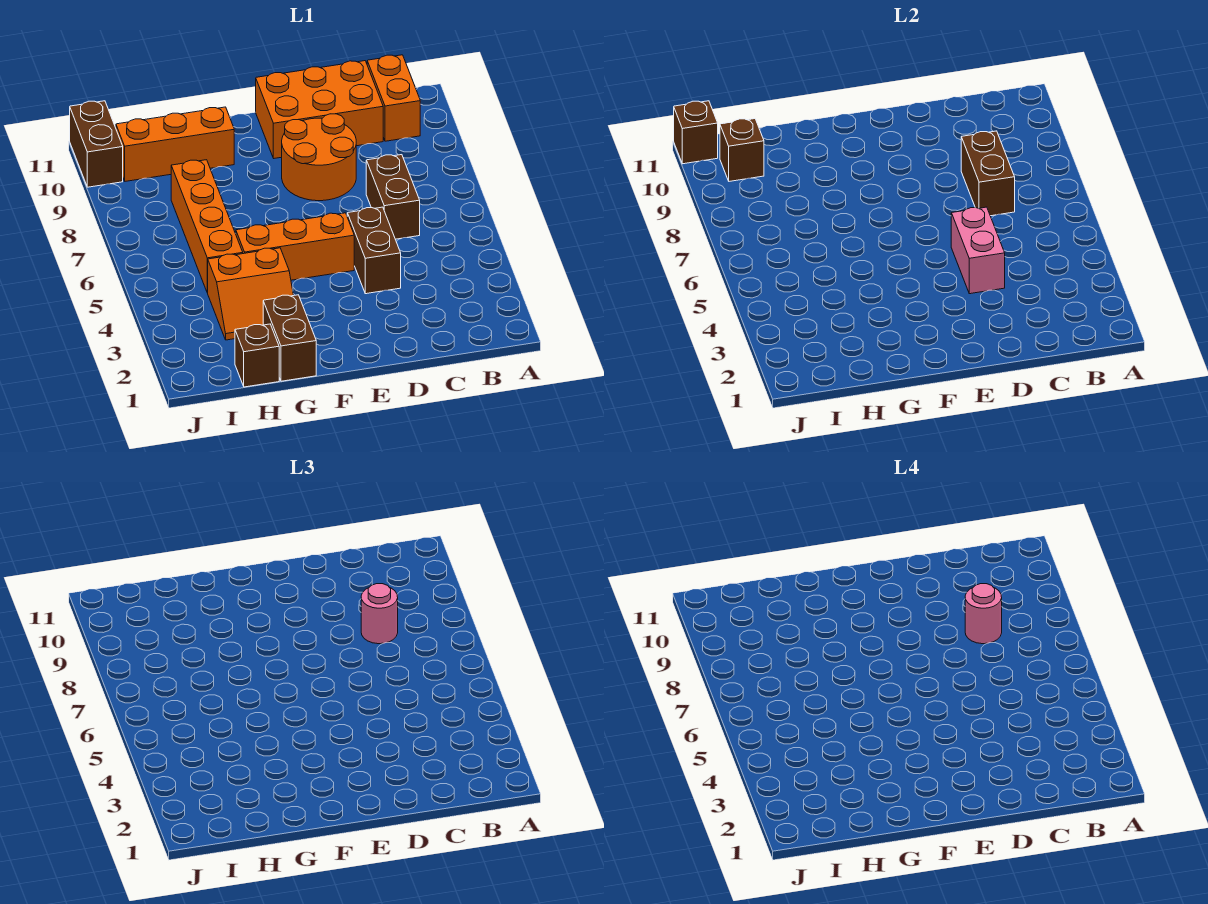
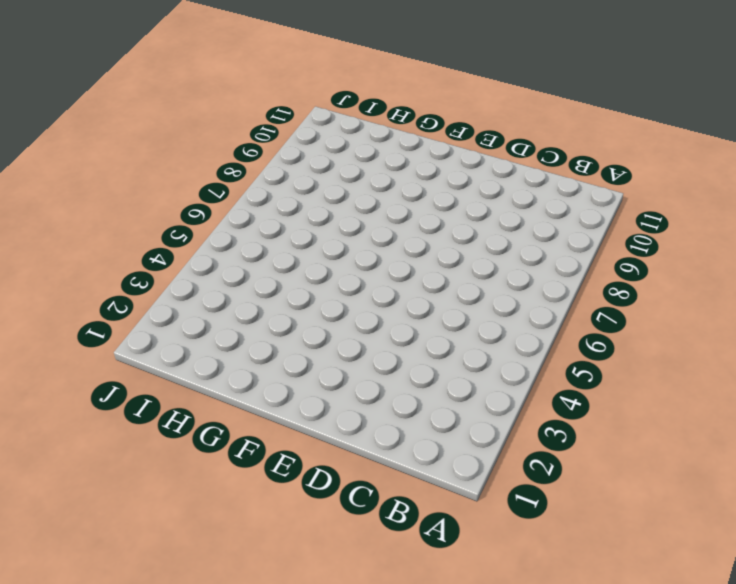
none -> orange 1x2 brick [367,55,420,141]
none -> brown 1x2 brick [366,155,420,239]
none -> orange 2x3 brick [256,61,383,158]

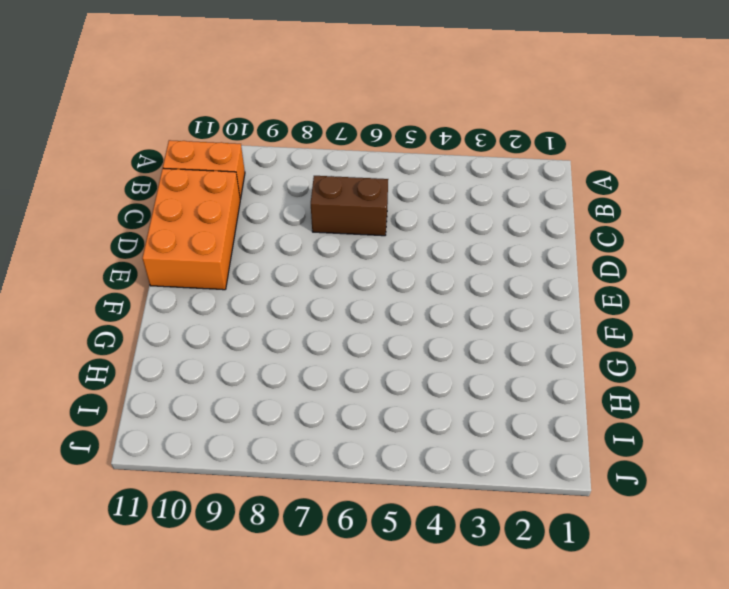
none -> brown 1x2 brick [347,207,401,294]
none -> orange 2x2 round brick [282,114,356,201]
none -> orange 1x3 brick [236,213,354,280]

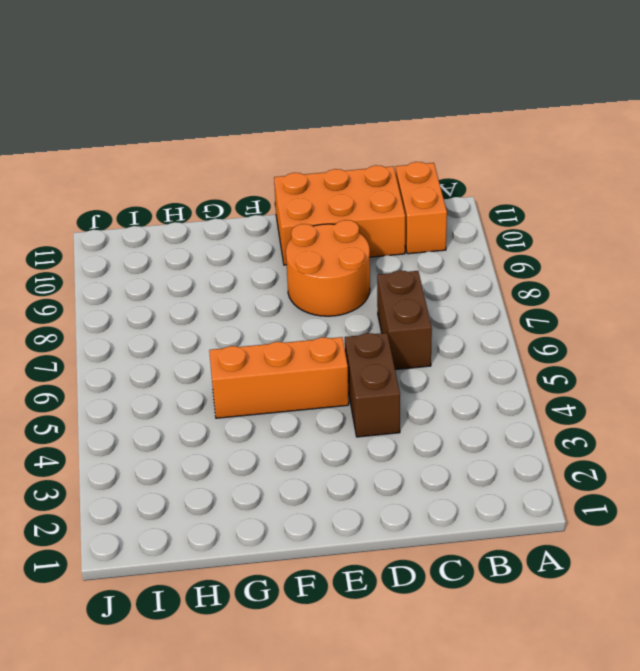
none -> brown 1x2 brick [263,295,316,381]
none -> orange 2x2 slope [208,248,294,340]
none -> orange 1x3 brick [116,107,234,181]

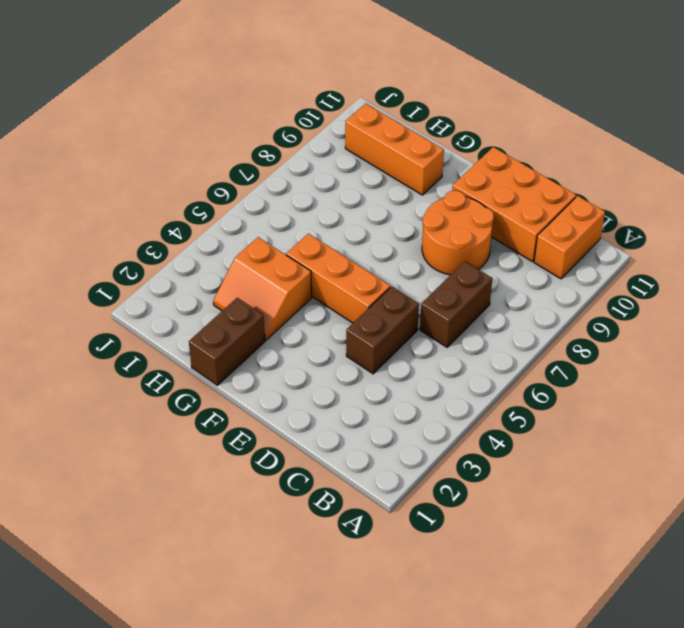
none -> brown 1x1 brick [235,324,279,387]
none -> orange 1x4 brick [171,160,243,293]
none -> brown 1x2 brick [70,101,123,187]

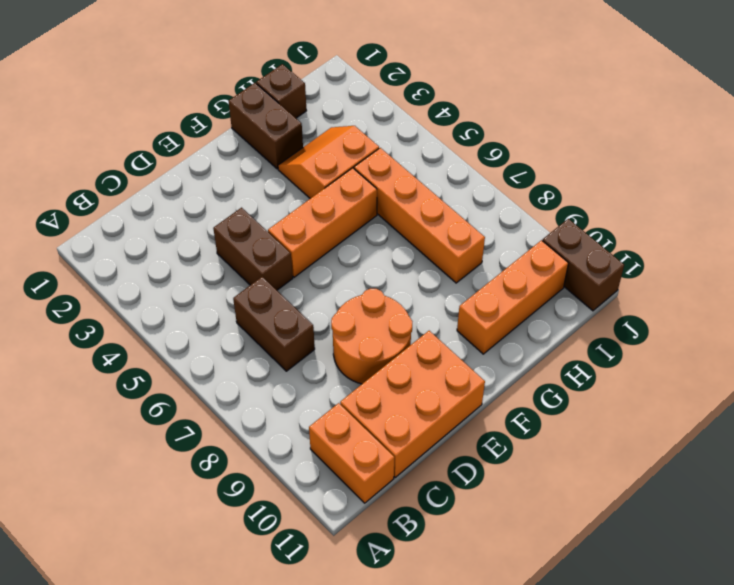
none -> brown 1x2 brick [961,131,1015,216]
none -> pink 1x2 brick [951,207,1005,294]
none -> brown 1x1 brick [720,119,764,181]

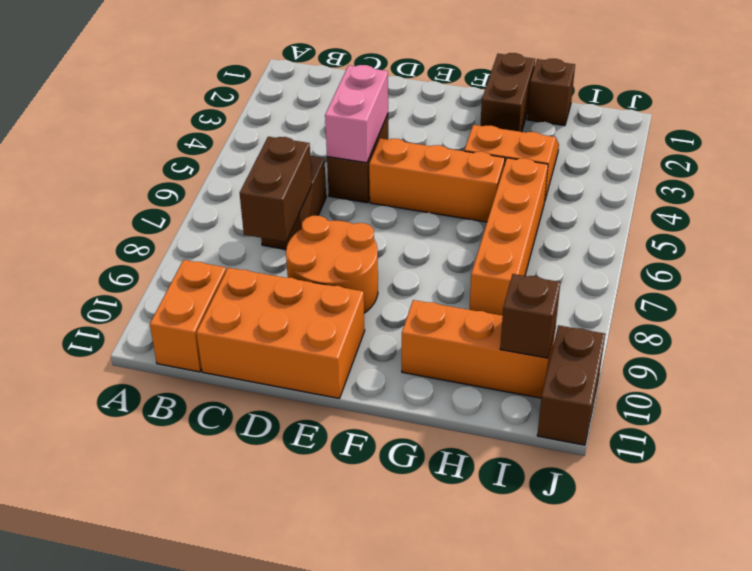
none -> brown 1x1 brick [674,101,718,164]
none -> pink 1x1 round brick [361,584,398,644]
none -> pink 1x1 round brick [965,584,1002,644]

